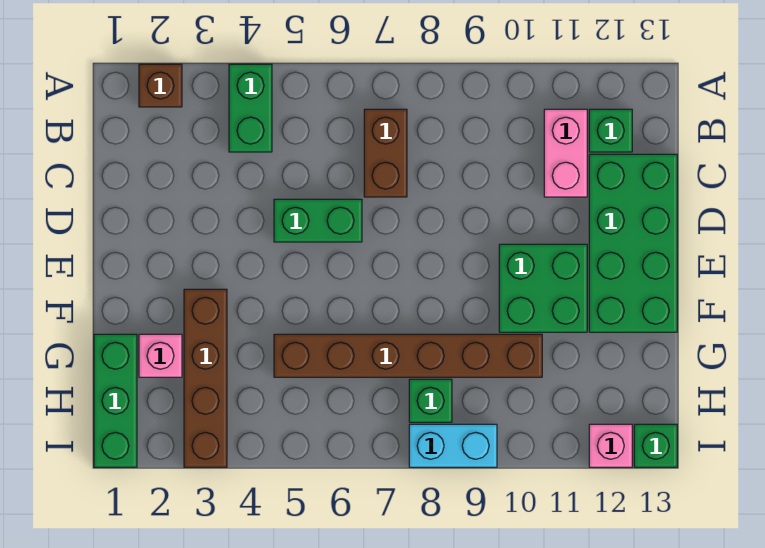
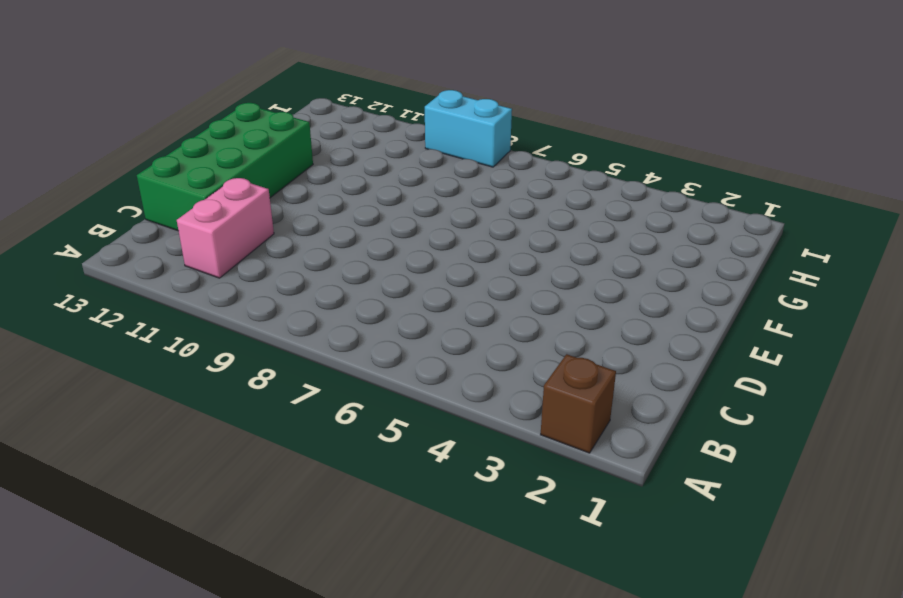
none -> green 1x2 brick [229,64,272,152]
none -> brown 1x2 brick [364,109,407,197]
none -> green 1x1 brick [589,109,632,152]

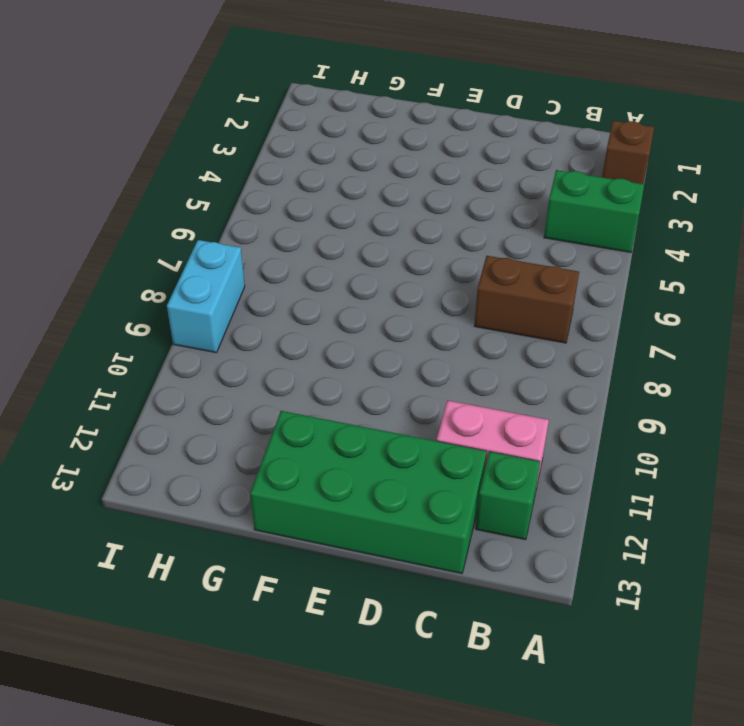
none -> green 1x2 brick [274,199,362,242]
none -> green 2x2 brick [499,244,587,332]
none -> brown 1x4 brick [184,289,227,467]

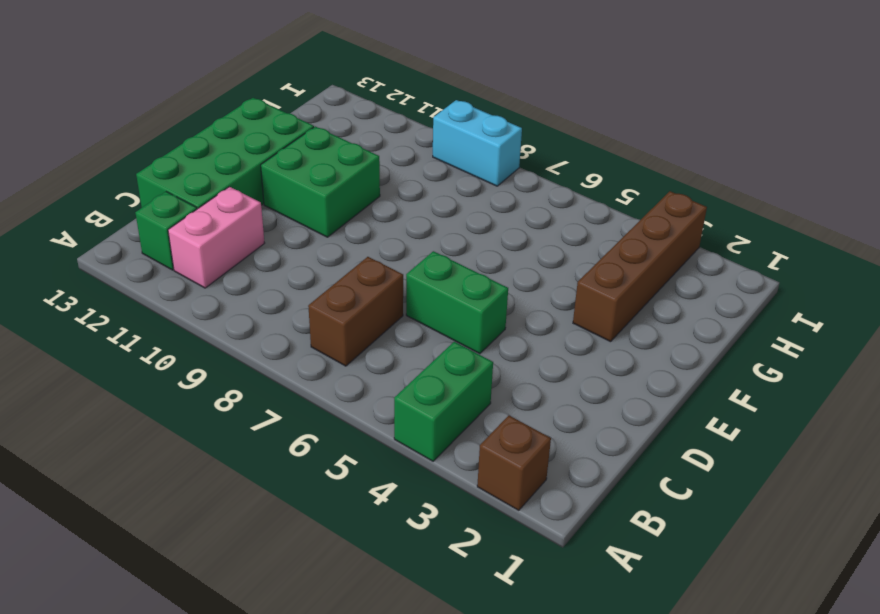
none -> green 1x3 brick [94,334,137,467]
none -> pink 1x1 brick [139,334,182,377]
none -> brown 1x6 brick [274,334,542,377]

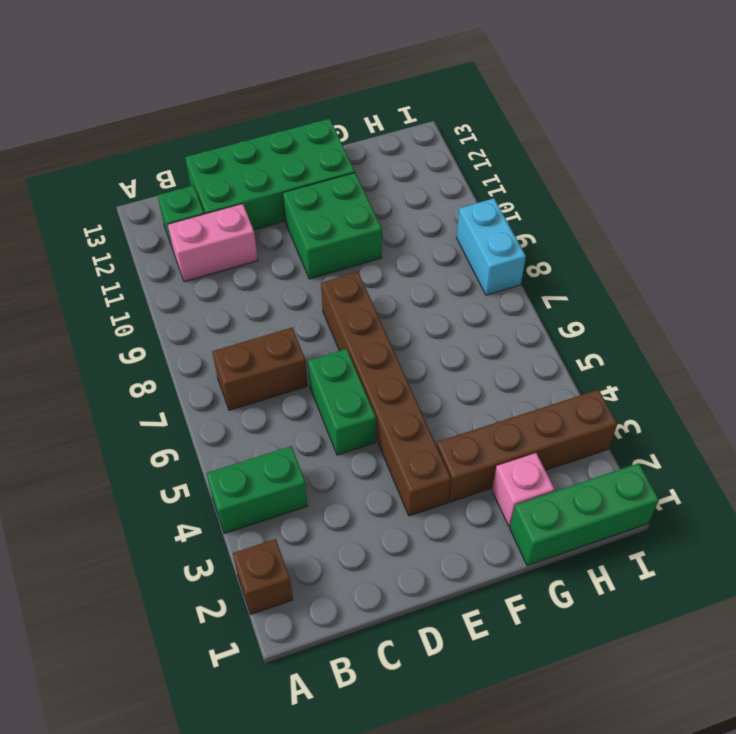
brown 1x6 brick [321,272,451,516] -> brown 1x6 brick moved to [274,334,542,377]
none -> green 1x1 brick [409,379,452,422]
none -> pink 1x1 brick [589,424,632,467]
none -> green 1x1 brick [634,424,677,467]

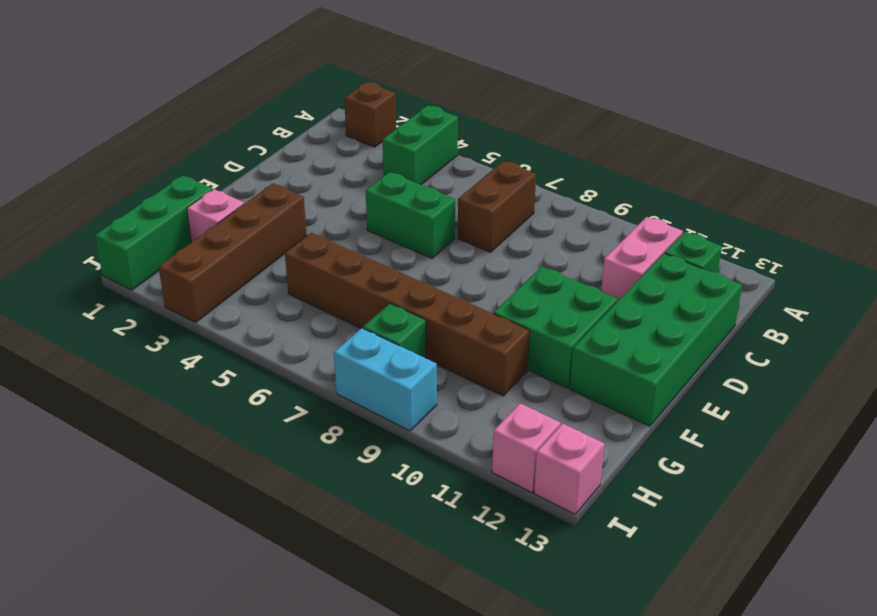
pink 1x1 brick [534,424,604,514] -> green 1x1 brick [634,424,677,467]

